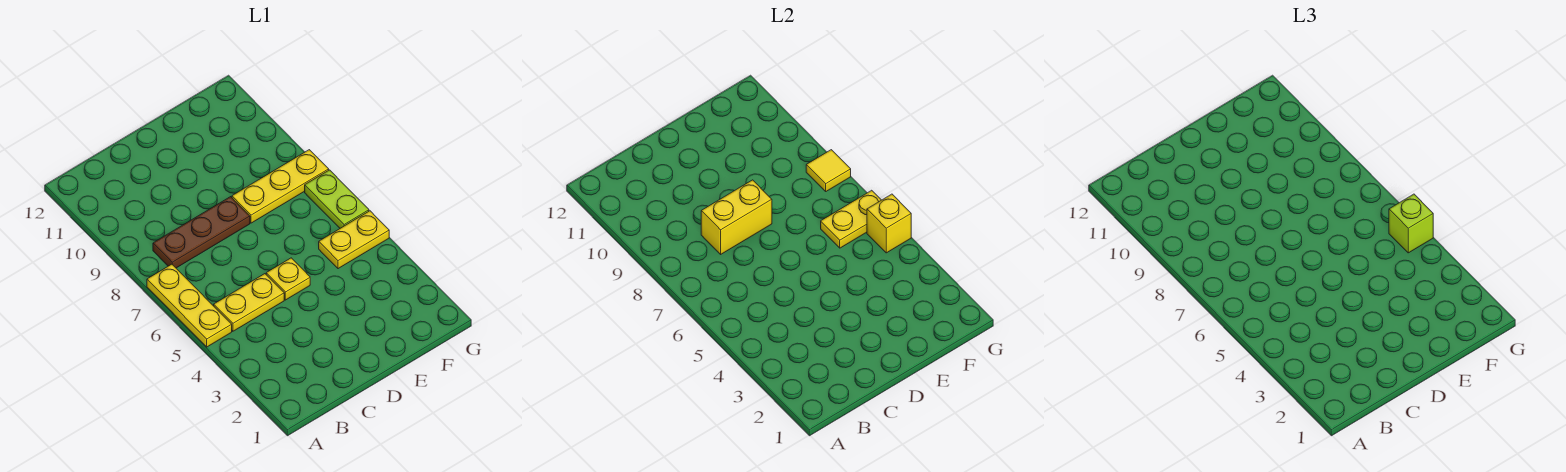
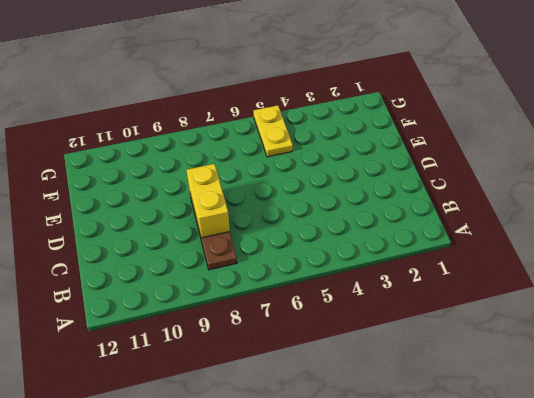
none -> yellow 1x3 plate [147,264,232,347]
none -> yellow 1x2 plate [214,274,284,331]
none -> yellow 1x1 plate [266,258,310,300]

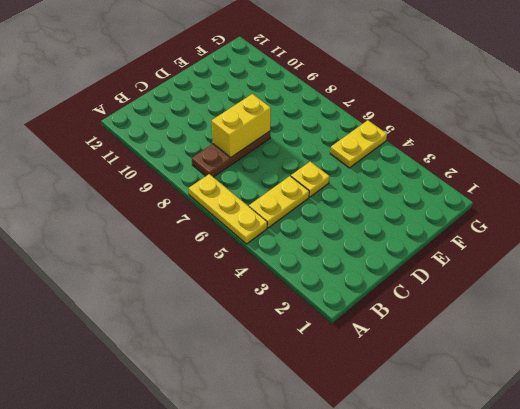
none -> yellow 1x3 plate [232,150,329,223]
none -> lime 1x2 plate [305,170,369,228]
none -> yellow 1x2 plate [821,190,881,248]

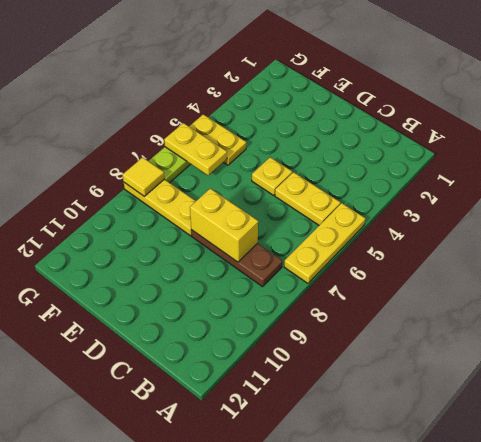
none -> yellow 1x1 brick [867,194,911,253]
none -> lime 1x1 brick [1389,194,1433,253]

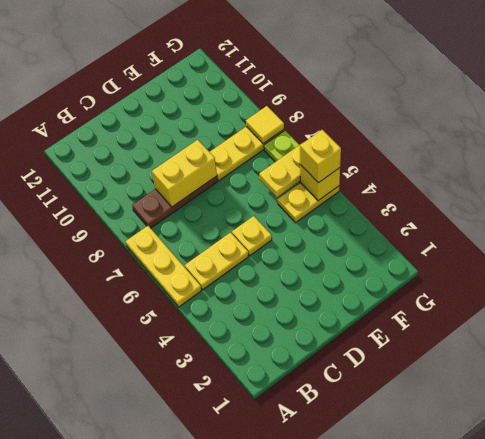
yellow 1x1 brick [300,130,341,183] -> lime 1x1 brick [1389,194,1433,253]

